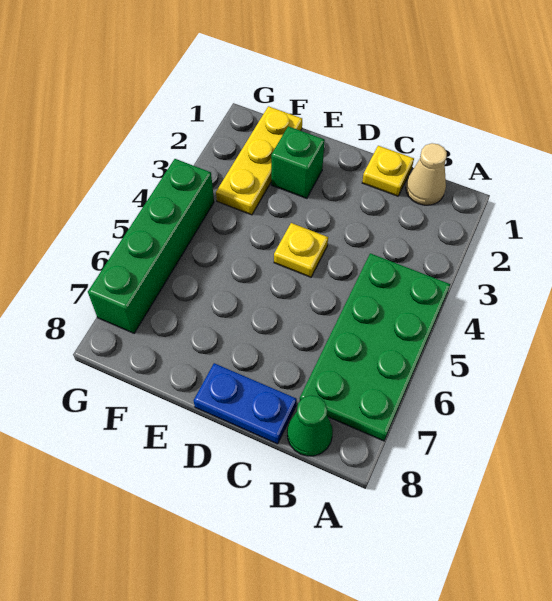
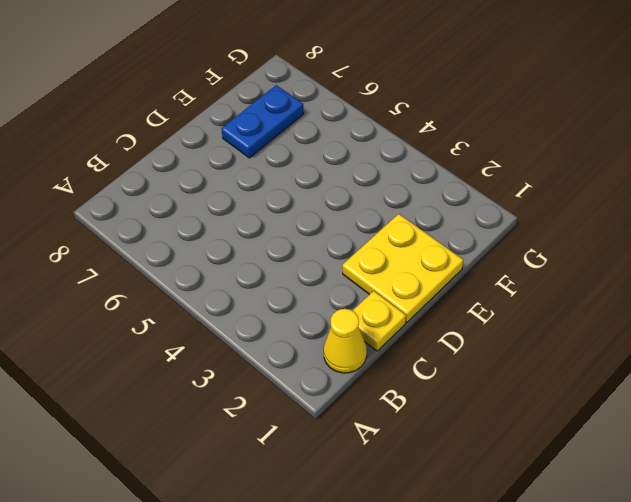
yellow 1x1 cone [324,309,367,373] -> tan 1x1 cone [406,143,447,205]
yellow 2x2 plate [342,214,463,323] -> green 1x1 brick [271,126,325,198]
blue 1x2 plate [221,85,304,158] -> blue 1x2 plate moved to [194,363,297,444]
none -> green 2x4 plate [300,253,450,441]
none -> green 1x1 cone [287,395,333,456]

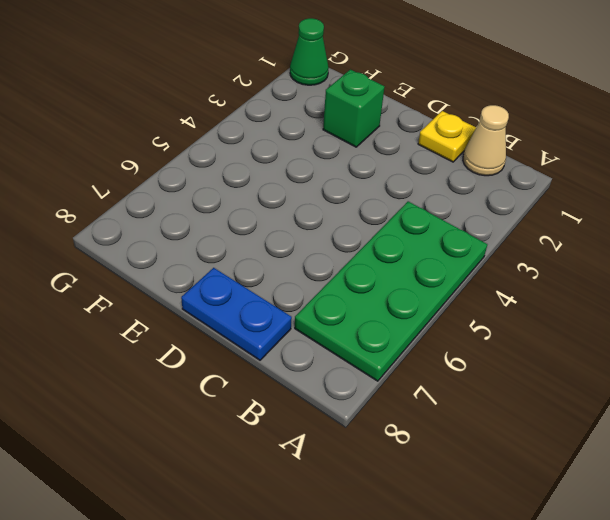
green 1x1 cone [290,18,329,85] -> green 1x1 cone moved to [287,395,333,456]
none -> yellow 1x1 plate [274,223,328,277]
none -> yellow 1x3 plate [216,106,302,215]

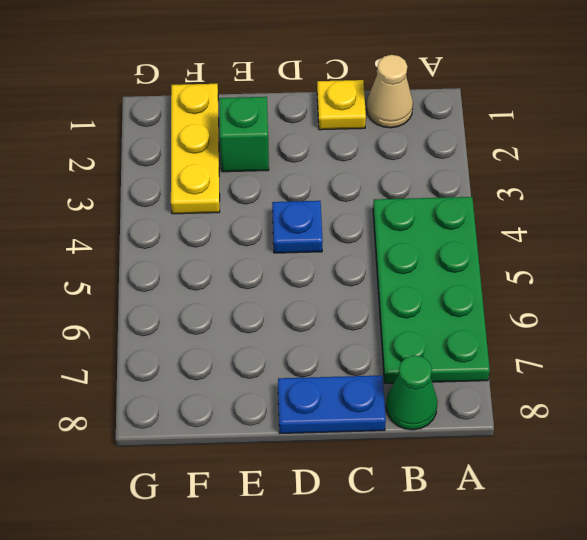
blue 1x1 plate [272,201,323,253] -> yellow 1x1 plate [274,223,328,277]
none -> green 1x4 brick [88,159,214,333]

